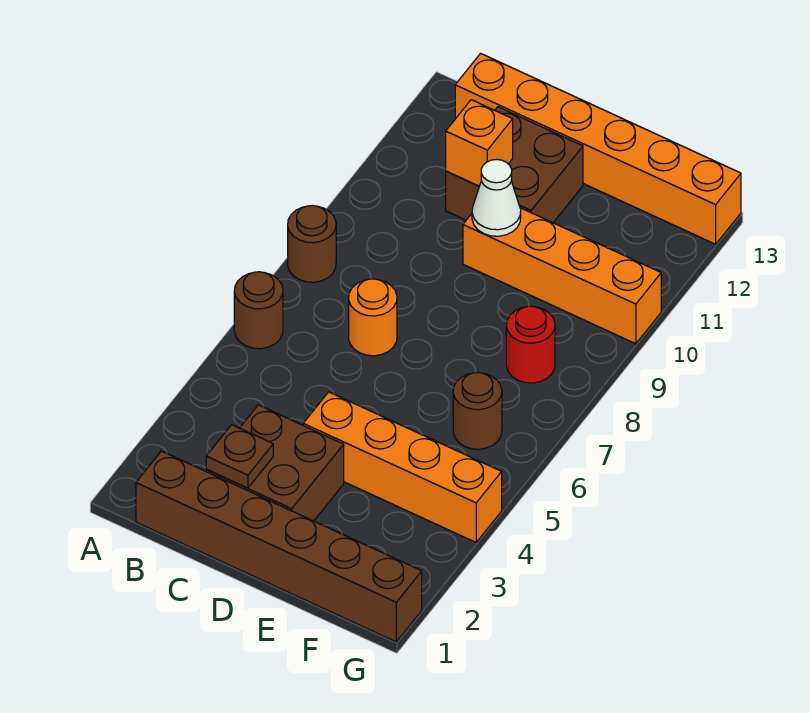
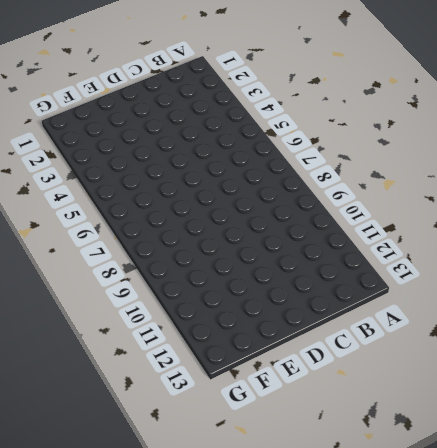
none -> brown 1x1 round brick [234,272,283,349]
none -> brown 1x1 round brick [288,206,336,282]
none -> brown 1x6 brick [136,451,422,642]

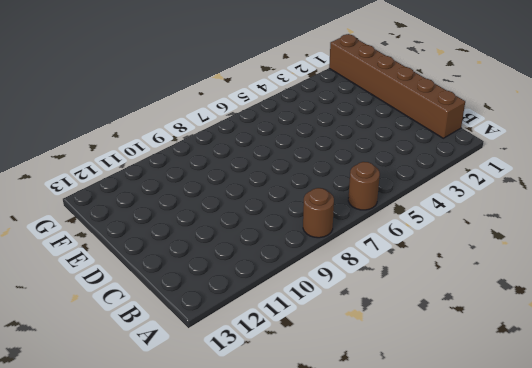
none -> orange 1x6 brick [455,53,741,244]
none -> brown 2x2 brick [206,405,344,521]
none -> orange 1x1 round brick [349,279,397,356]

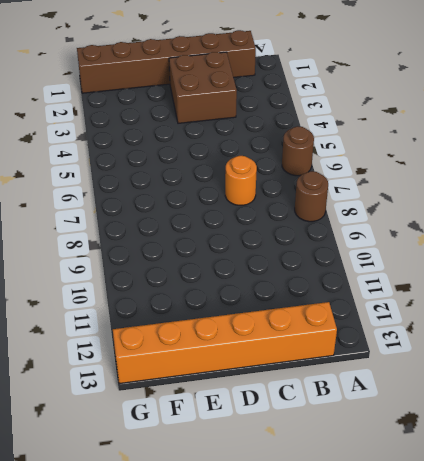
none -> brown 2x2 brick [446,107,583,223]
none -> orange 1x4 brick [303,392,502,542]
none -> orange 1x4 brick [463,208,661,344]

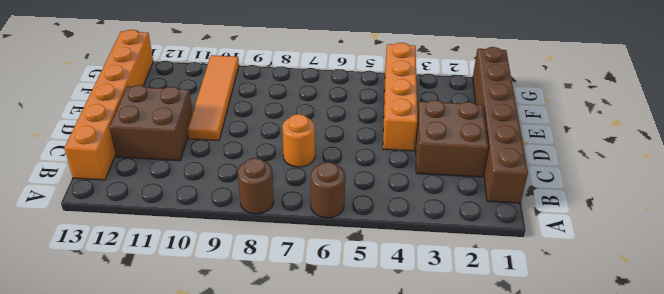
orange 1x4 tile [187,55,239,141] -> orange 1x4 brick [463,208,661,344]
none -> brown 1x1 round brick [453,372,502,449]
none -> red 1x1 round brick [506,306,555,383]
none -> brown 1x1 plate [206,425,273,488]

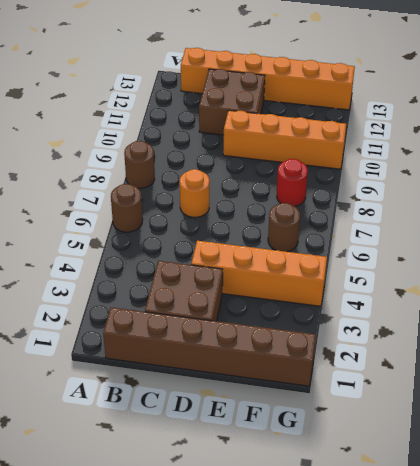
none -> brown 1x1 plate [206,425,273,488]
none -> orange 1x1 brick [446,100,513,186]
none -> white 1x1 cone [472,159,521,236]

